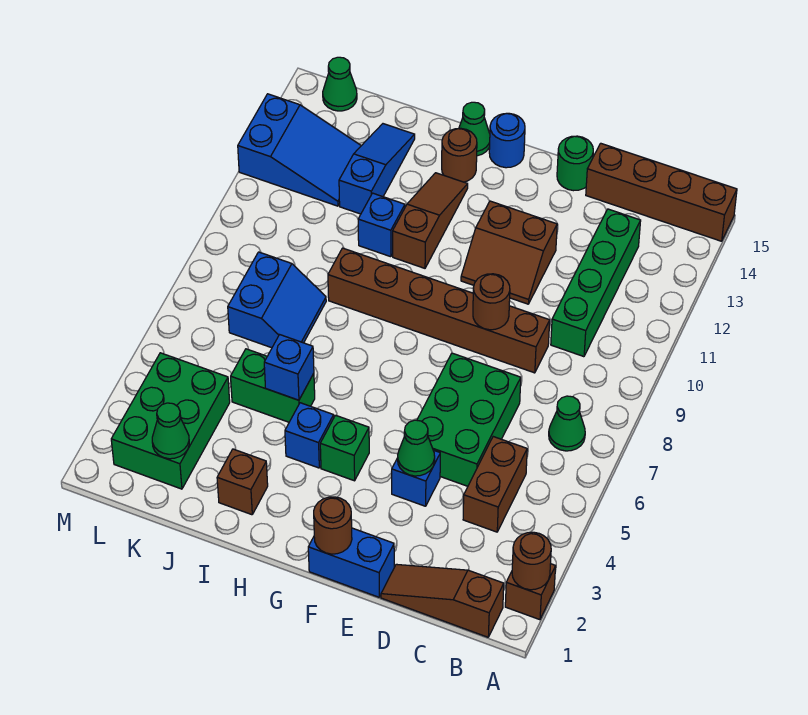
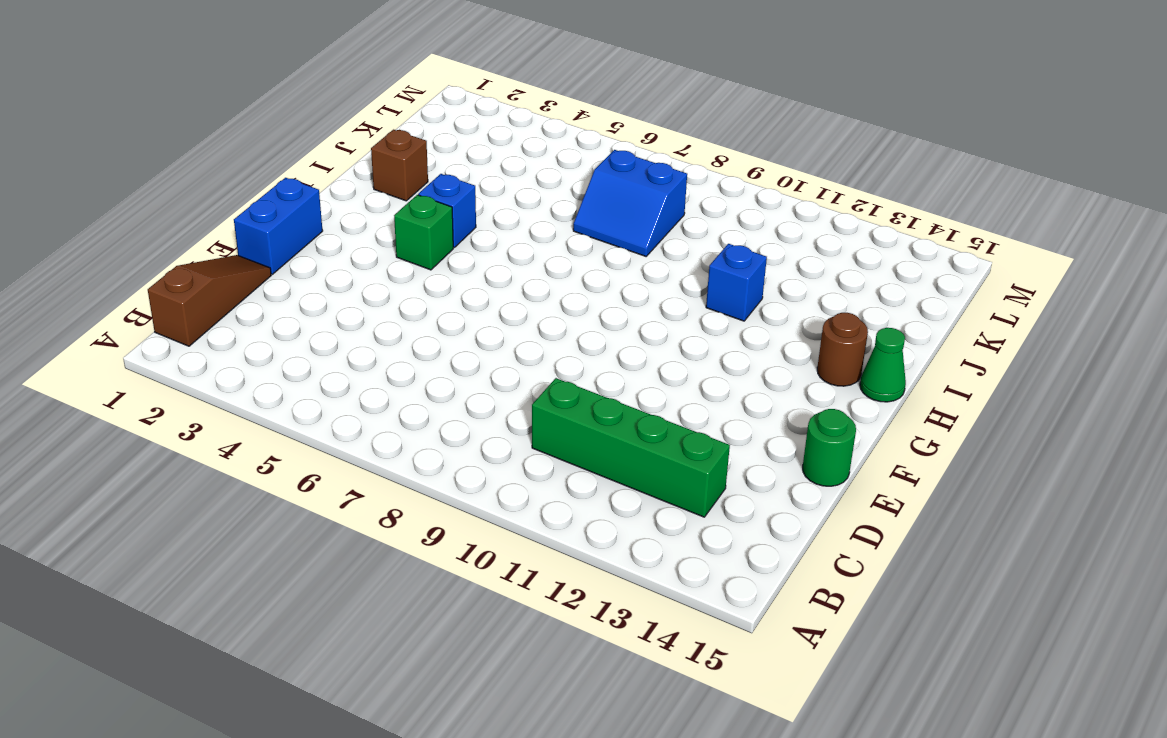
none -> brown 1x1 brick [505,564,556,620]
none -> brown 1x4 brick [586,143,737,241]
none -> green 1x1 cone [549,396,585,451]
none -> brown 1x2 brick [463,437,527,532]

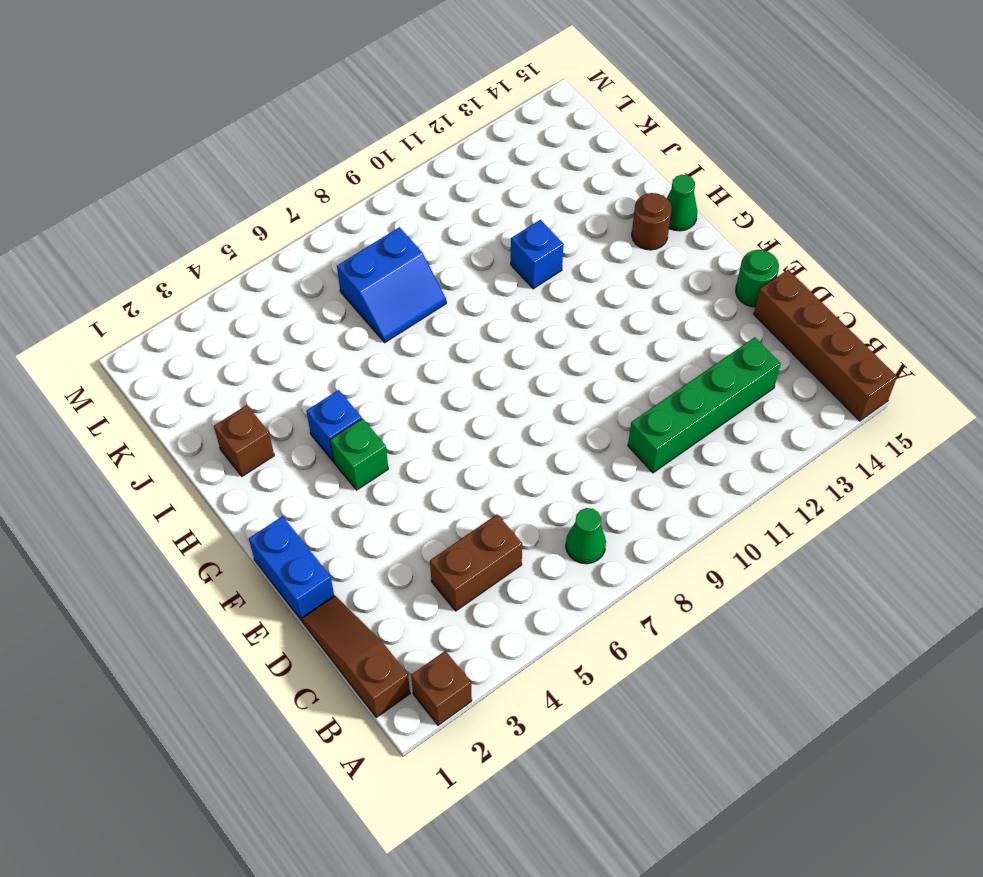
none -> green 2x3 brick [417,353,521,486]
none -> brown 1x6 brick [328,248,550,373]
none -> blue 1x1 brick [392,450,440,506]
none -> brown 2x2 slope [461,201,557,304]

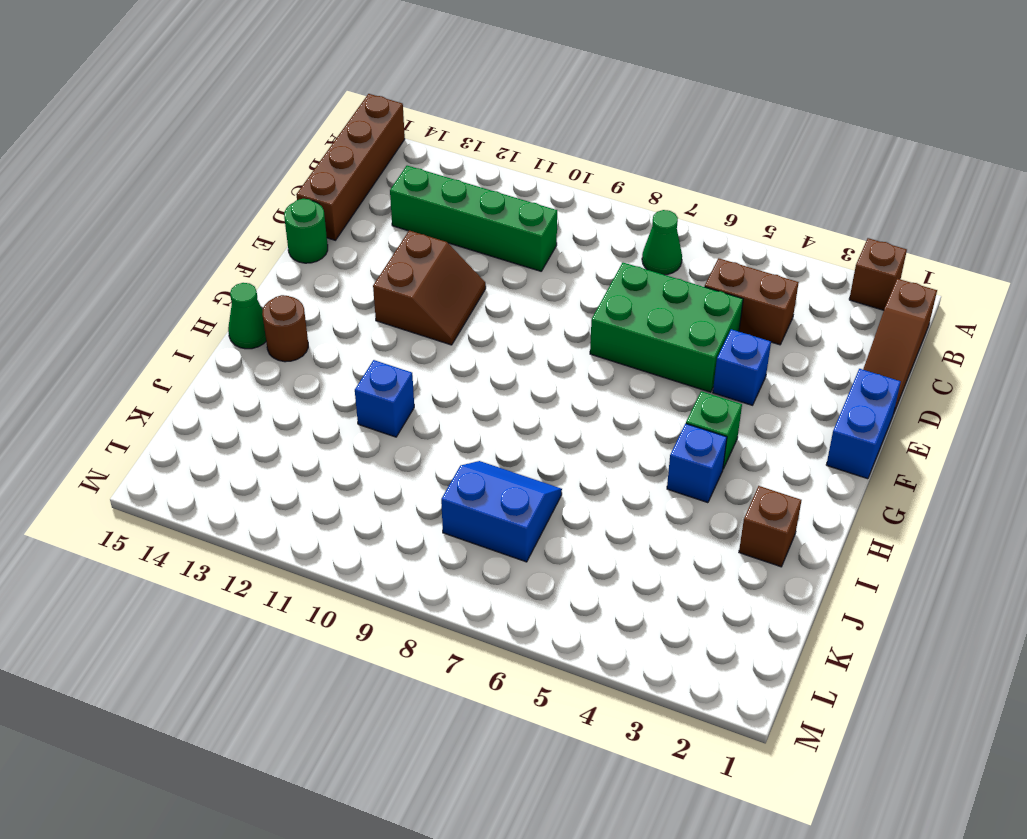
none -> brown 1x6 brick [328,248,550,373]
none -> blue 1x1 round brick [489,113,525,168]
none -> brown 1x3 slope [393,173,468,268]
none -> green 1x2 brick [231,349,315,422]

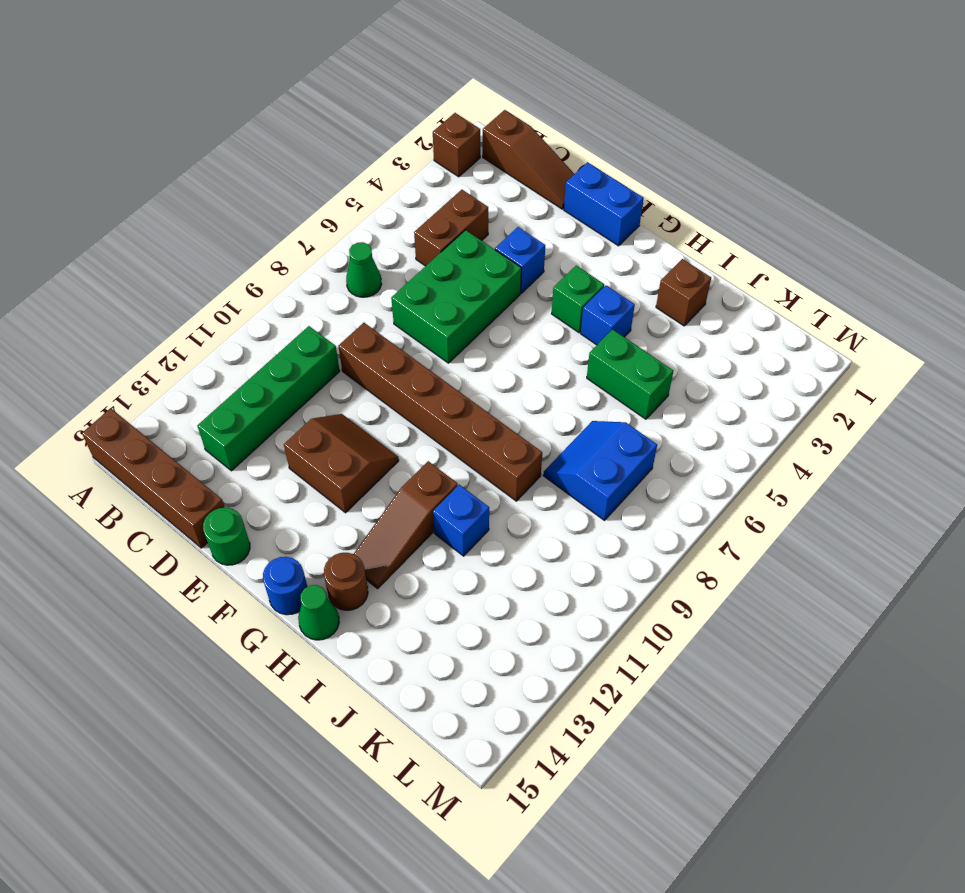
none -> blue 1x3 slope [339,124,415,214]
none -> green 2x3 brick [111,353,230,489]
none -> blue 2x3 slope [238,94,361,206]
none -> green 1x1 cone [323,57,357,111]

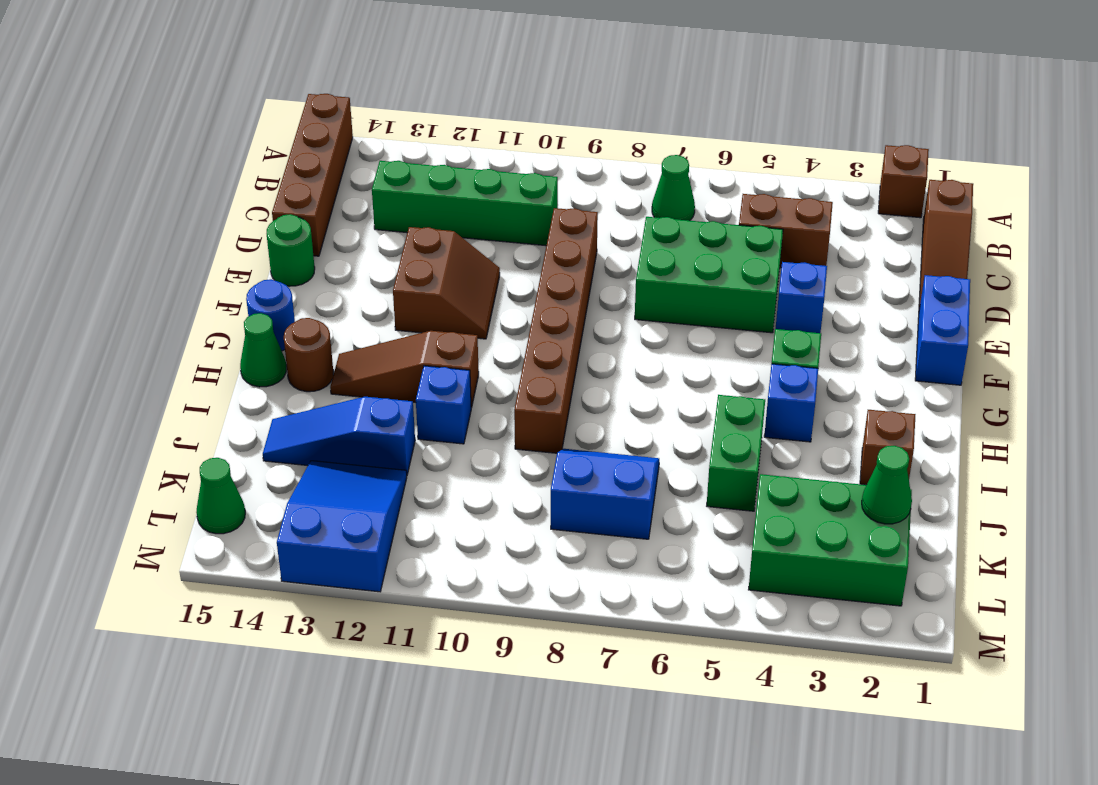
none -> brown 1x1 round brick [512,532,551,590]
none -> green 1x1 cone [398,420,435,476]
none -> brown 1x1 round brick [473,274,510,330]
none -> brown 1x1 round brick [314,497,352,554]

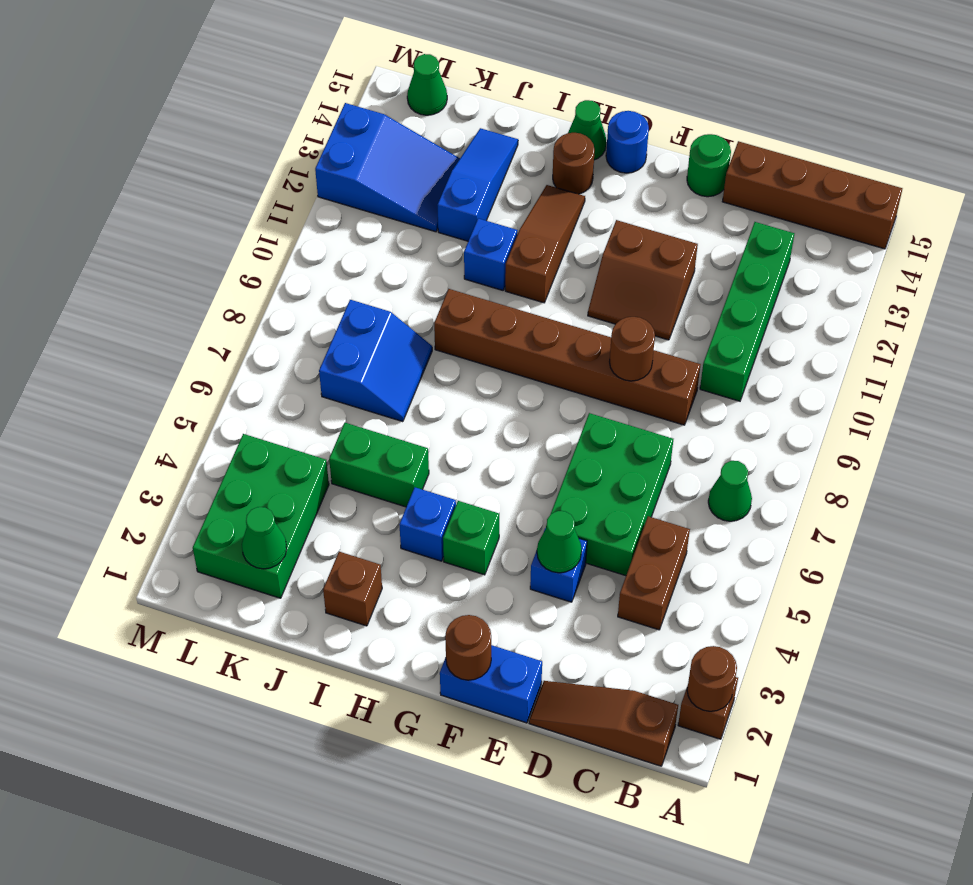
none -> blue 1x1 brick [264,335,314,400]

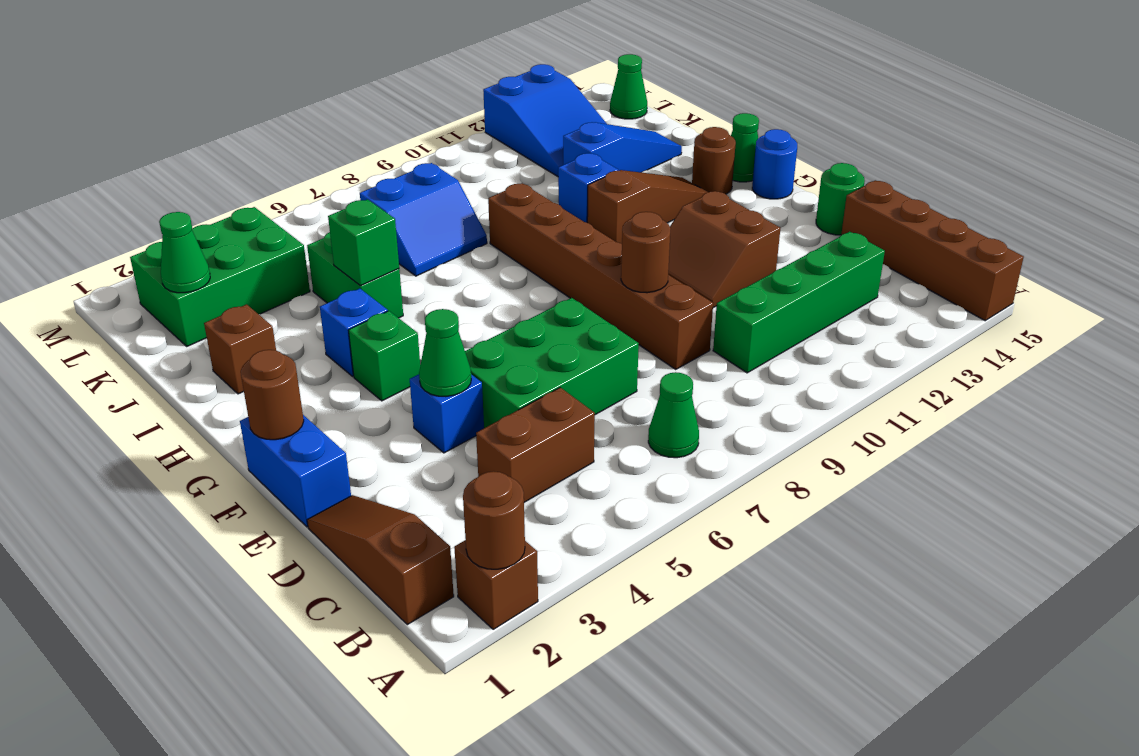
green 1x1 brick [328,199,399,286] -> blue 1x1 brick [264,335,314,400]

